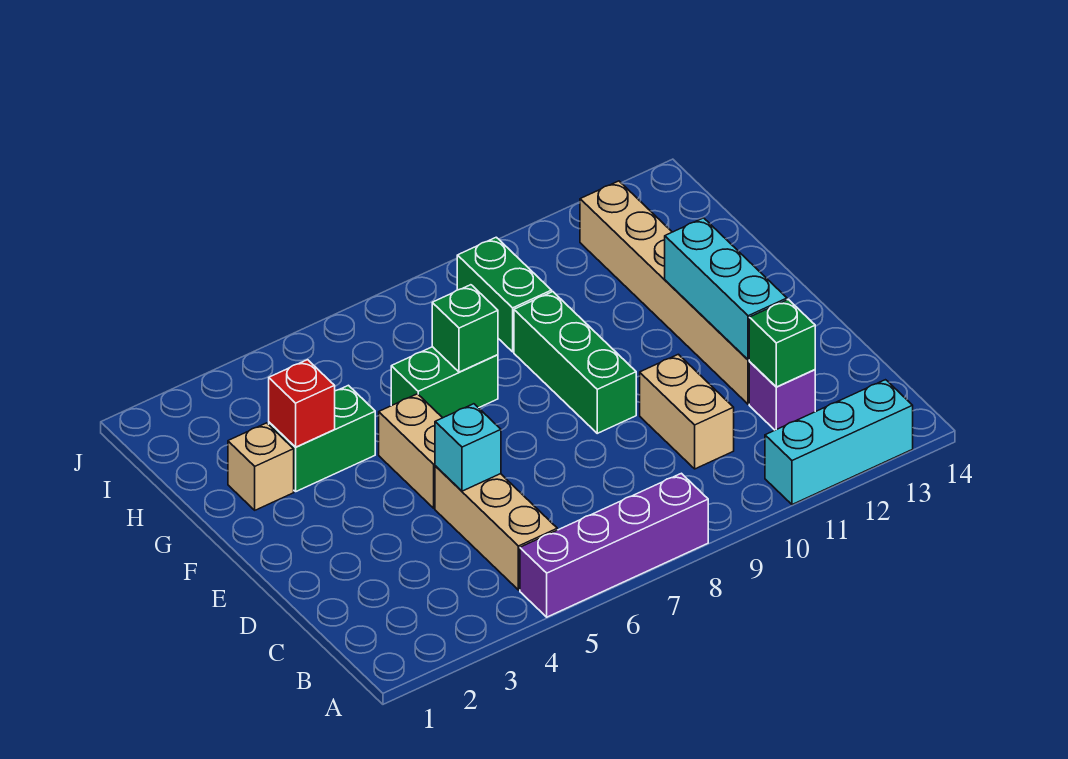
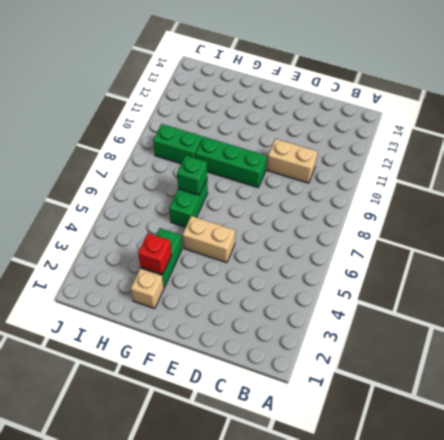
none -> purple 1x4 brick [520,473,708,617]
none -> cyan 1x3 brick [765,380,913,505]
none -> tan 1x3 brick [435,466,557,590]

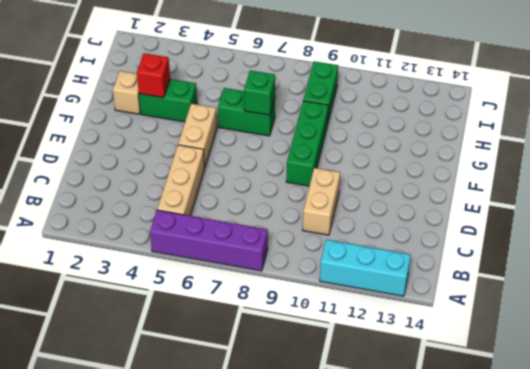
none -> purple 1x1 brick [749,362,815,430]
none -> tan 1x6 brick [580,181,750,404]
none -> green 1x1 brick [749,299,815,387]

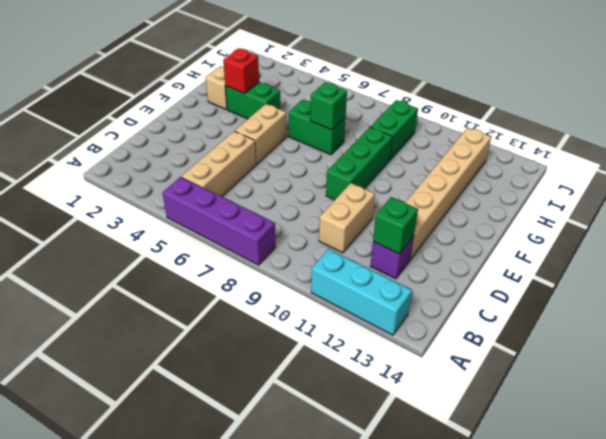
none -> cyan 1x1 brick [435,404,501,491]
none -> cyan 1x3 brick [665,218,787,360]

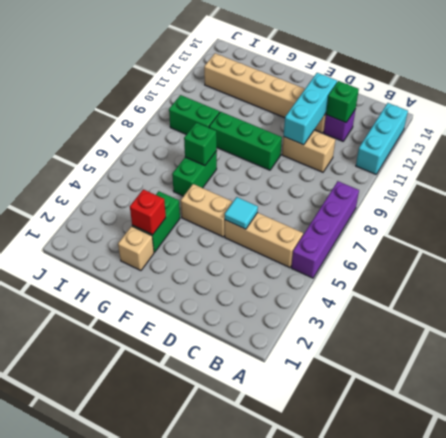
cyan 1x1 tile [225,197,258,229] -> cyan 1x1 brick [435,404,501,491]
cyan 1x3 brick [284,73,337,145] -> cyan 1x3 brick turned to [665,218,787,360]

